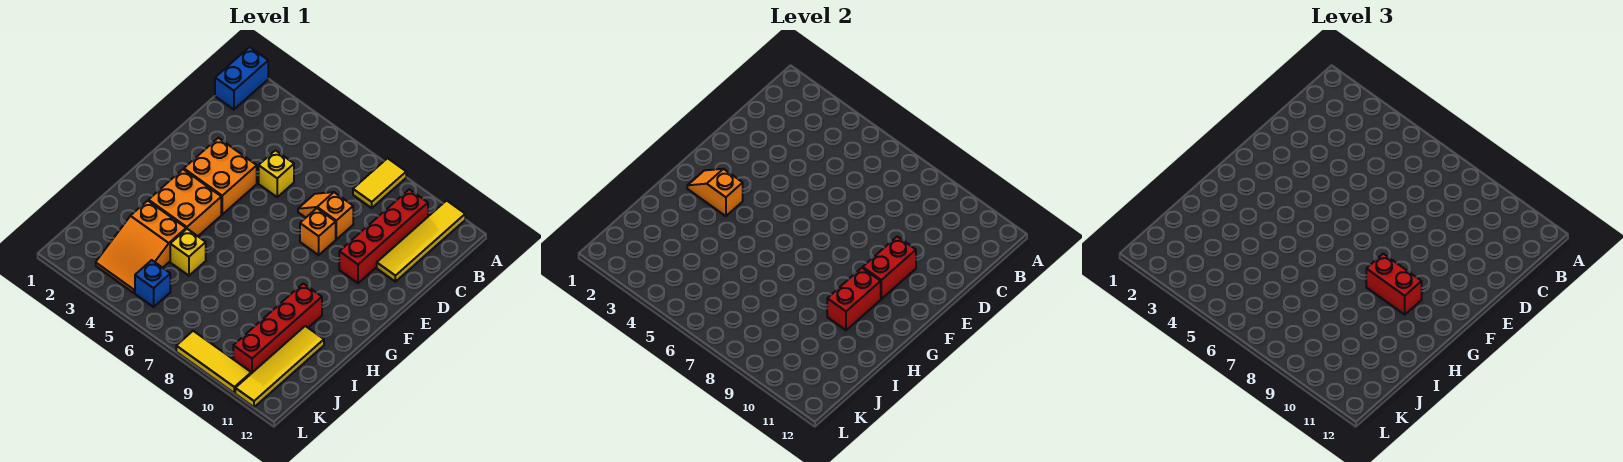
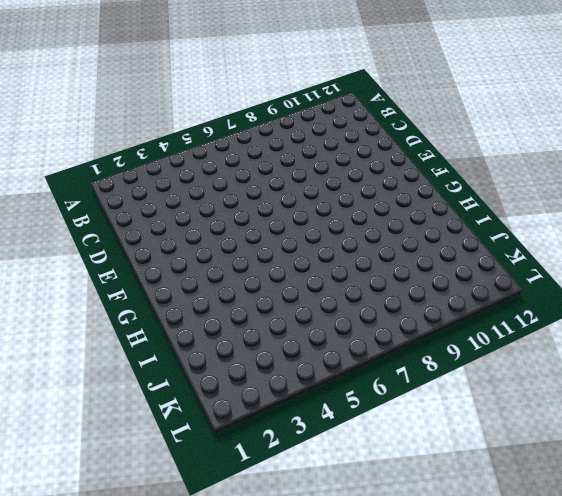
none -> blue 1x2 brick [215,47,268,110]
none -> yellow 1x2 tile [353,158,406,208]
none -> yellow 1x4 tile [377,201,465,282]

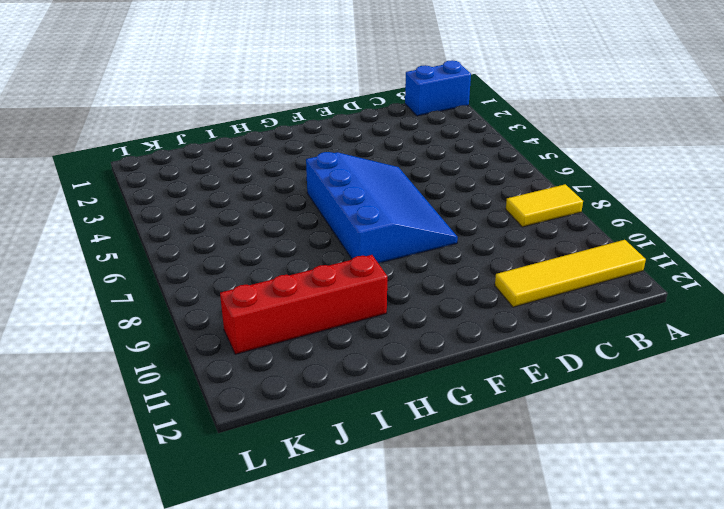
blue 3x4 slope [306,152,458,263] -> orange 1x1 brick [300,208,336,255]
none -> red 1x4 brick [339,189,428,283]
none -> yellow 1x1 brick [259,150,294,197]
none -> orange 1x2 slope [298,192,353,239]

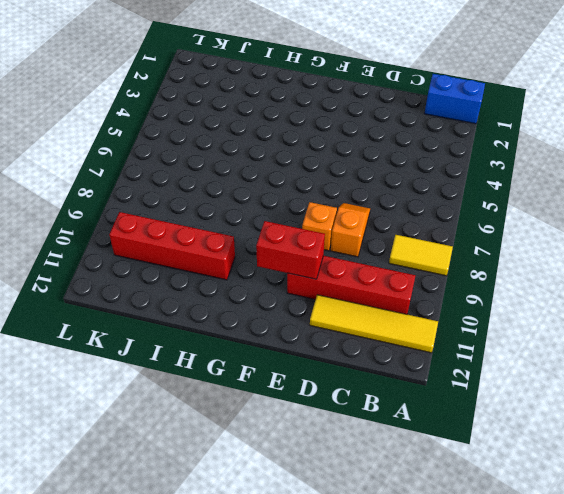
none -> yellow 1x1 brick [259,150,294,197]
none -> orange 2x2 brick [184,138,257,214]
none -> orange 2x2 brick [149,169,221,236]

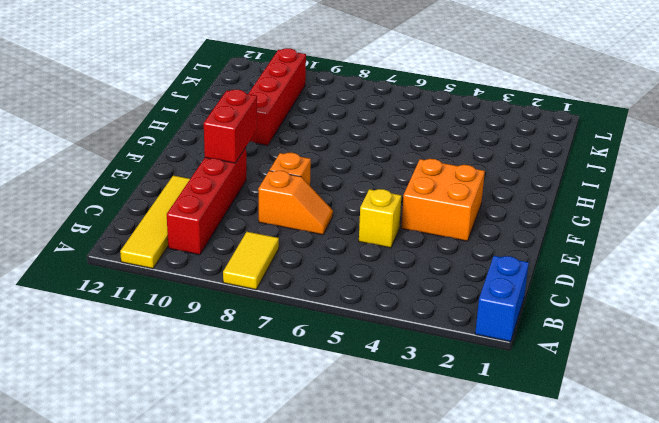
none -> orange 2x2 brick [149,169,221,236]
none -> orange 2x3 slope [96,201,186,293]
none -> yellow 1x1 brick [170,229,206,276]

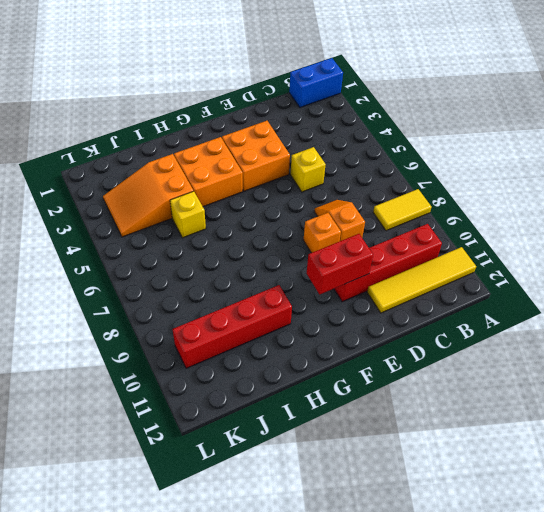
none -> yellow 1x4 tile [235,326,324,407]
none -> blue 1x1 brick [135,260,170,307]
none -> yellow 1x3 tile [176,331,251,393]

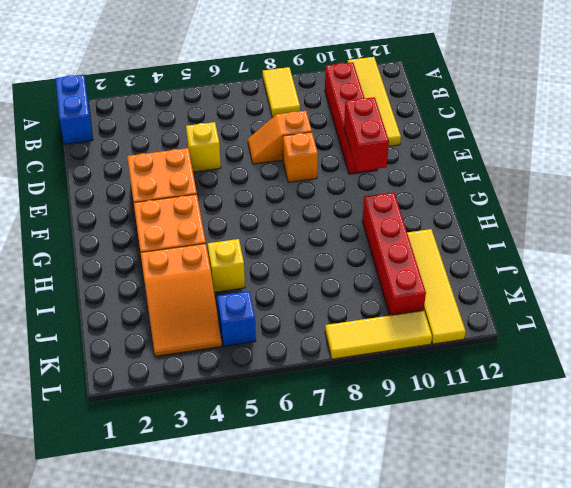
none -> orange 1x2 slope [687,169,743,216]
none -> red 1x2 brick [827,268,881,330]
none -> red 1x2 brick [1366,254,1422,315]

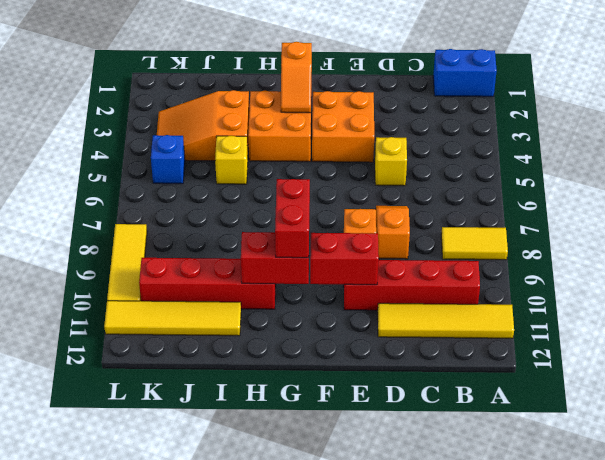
orange 1x2 slope [281,42,312,113] -> orange 1x2 slope turned to [687,169,743,216]

